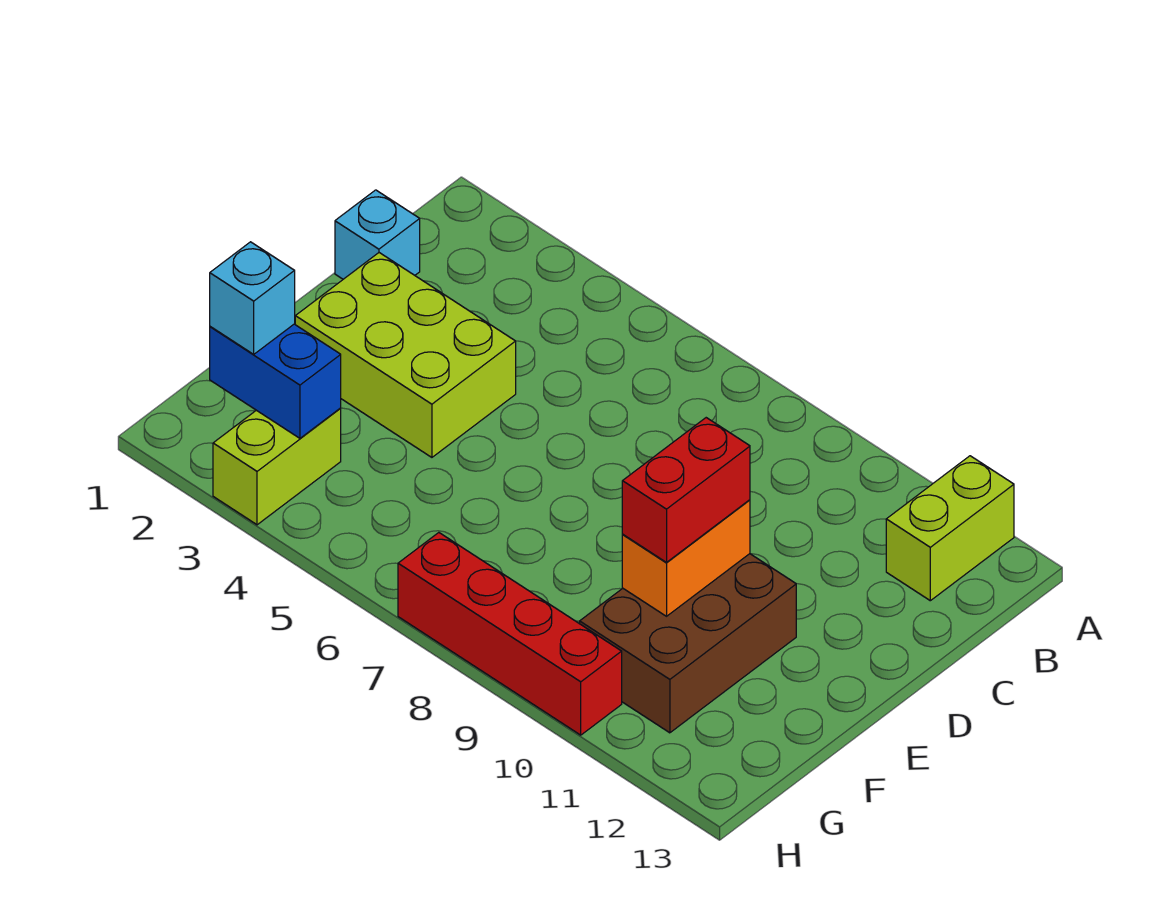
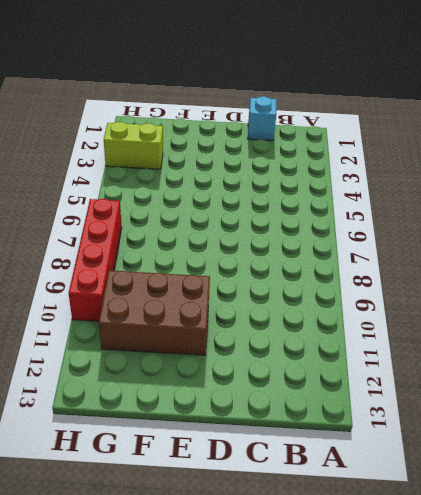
none -> lime 1x2 brick [886,456,1014,601]
none -> lime 2x3 brick [295,253,516,457]

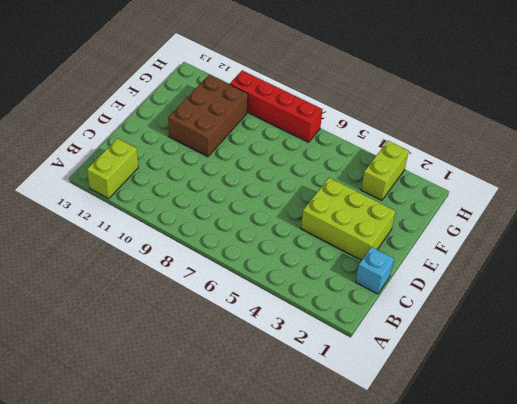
none -> orange 1x2 brick [622,500,750,616]
none -> blue 1x2 brick [210,324,341,438]

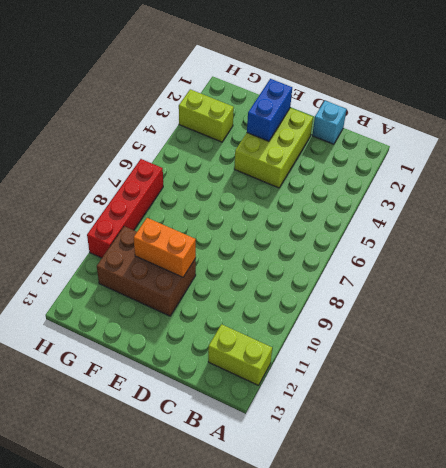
blue 1x2 brick [247,79,292,141] -> blue 1x2 brick moved to [210,324,341,438]
none -> red 1x2 brick [622,418,750,562]
none -> cyan 1x1 brick [210,242,295,354]

